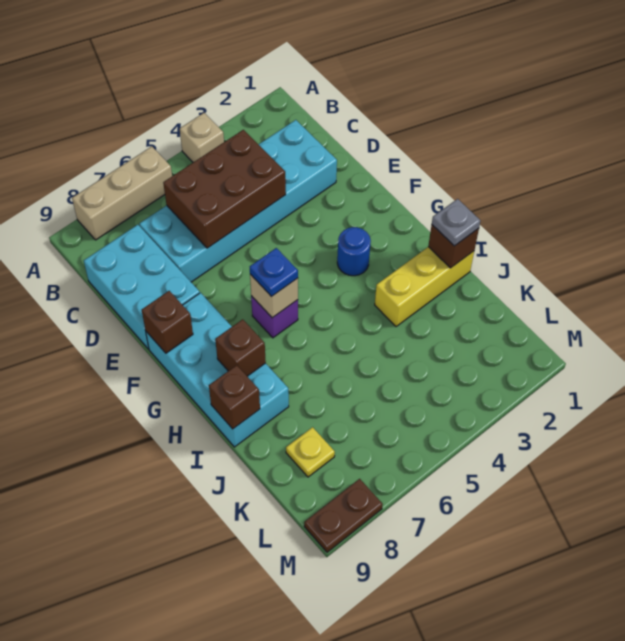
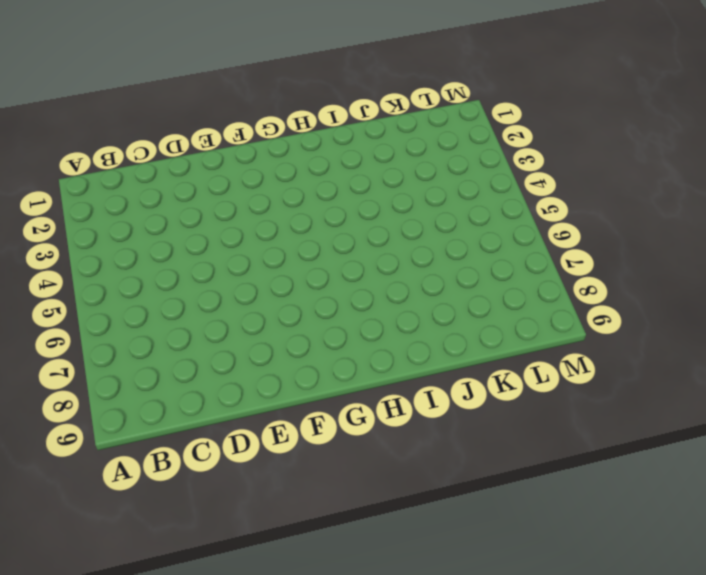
none -> tan 1x1 brick [180,113,224,162]
none -> tan 1x3 brick [72,146,172,240]
none -> cyan 2x6 brick [139,120,337,282]

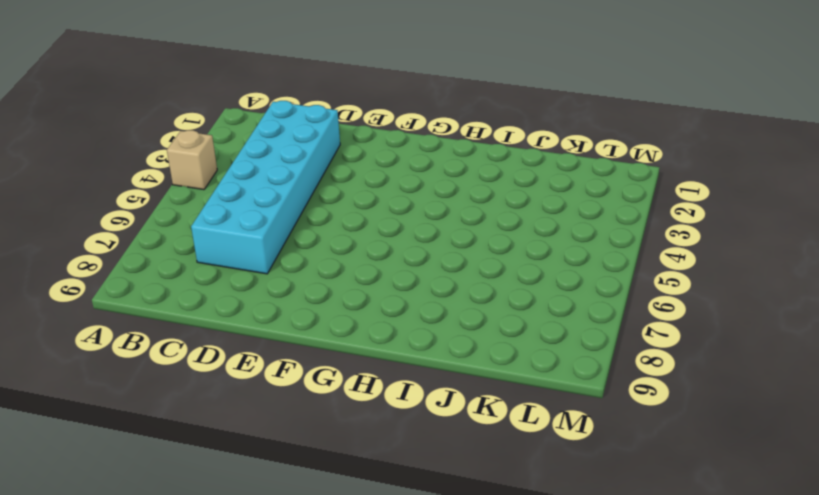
none -> tan 1x3 brick [72,146,172,240]
none -> cyan 2x3 brick [84,225,200,349]
none -> cyan 2x4 brick [146,293,289,447]

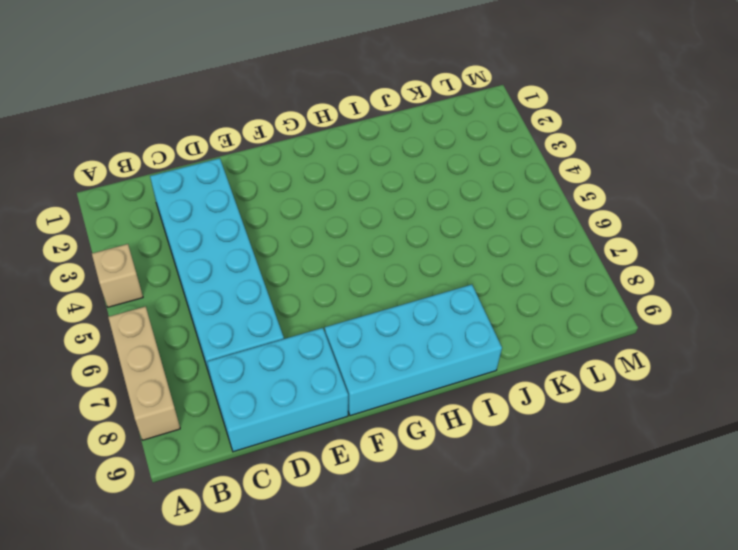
none -> blue 1x1 round brick [337,227,371,276]
none -> purple 1x1 brick [251,296,298,338]
none -> yellow 1x3 brick [375,247,474,327]

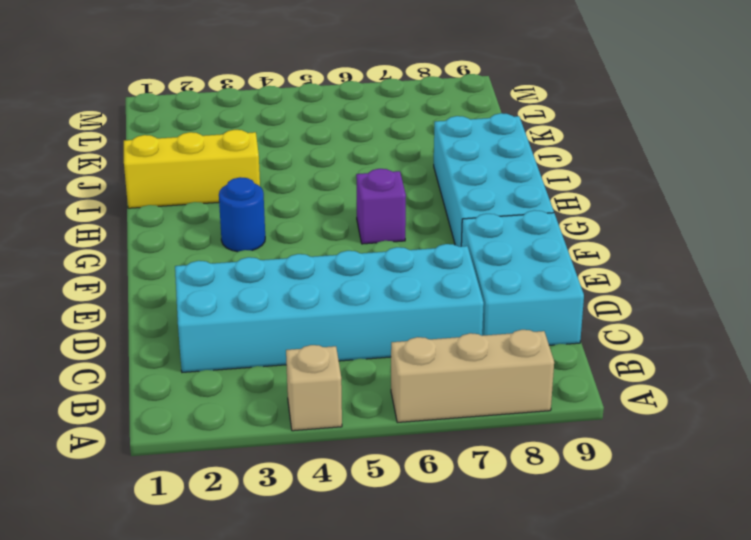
none -> yellow 1x1 plate [286,427,335,477]
none -> brown 1x2 plate [304,479,383,552]
none -> brown 2x3 brick [163,130,286,248]

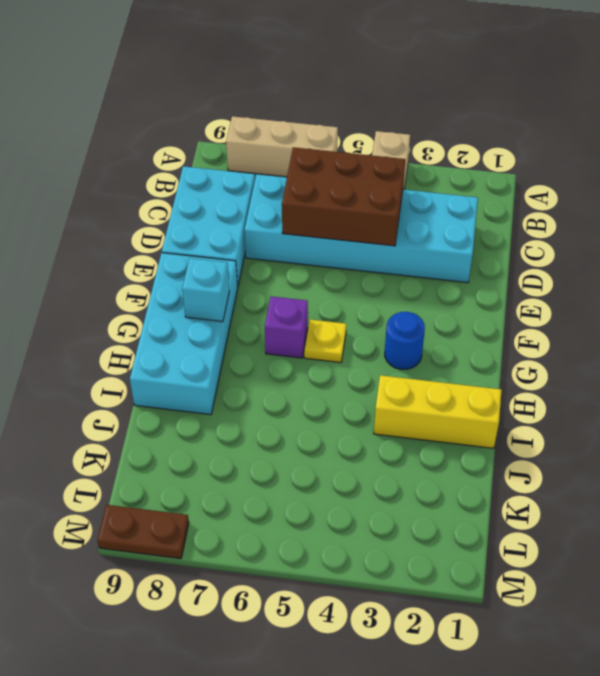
yellow 1x1 plate [304,320,346,362] -> yellow 1x1 plate moved to [286,427,335,477]
cyan 1x1 brick [182,258,229,322] -> none
none -> brown 1x1 brick [142,291,193,353]
none -> tan 1x1 brick [250,274,298,318]
none -> brown 1x1 brick [215,319,266,376]

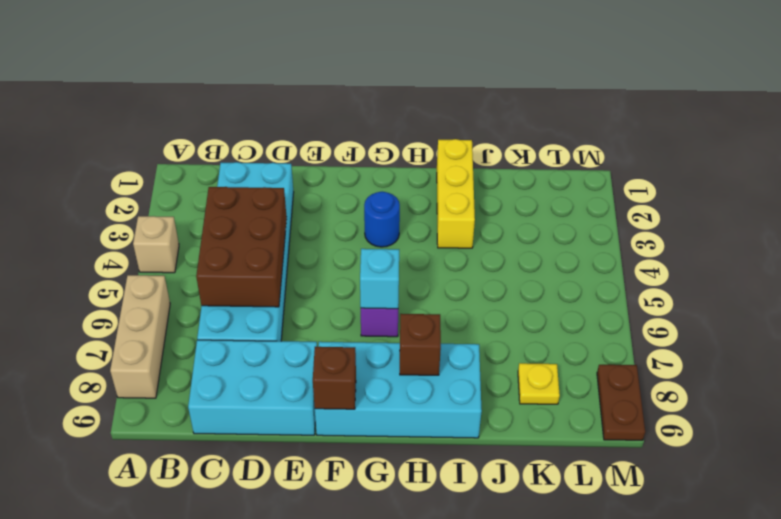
cyan 1x1 brick [360,249,399,309] -> tan 1x1 brick [250,274,298,318]
none -> brown 1x1 brick [428,225,479,268]
none -> brown 1x1 brick [209,365,260,429]
none -> blue 1x1 plate [250,248,298,297]

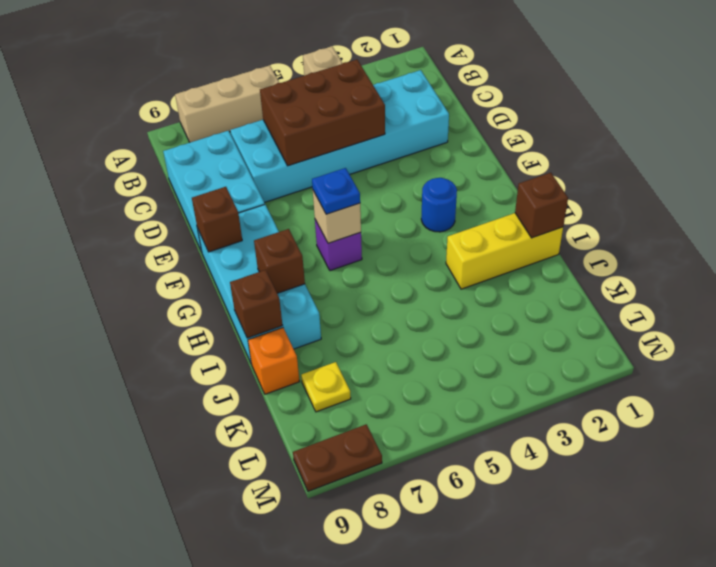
orange 1x1 brick [248,328,300,394] -> none
none -> grey 1x1 plate [432,199,480,246]

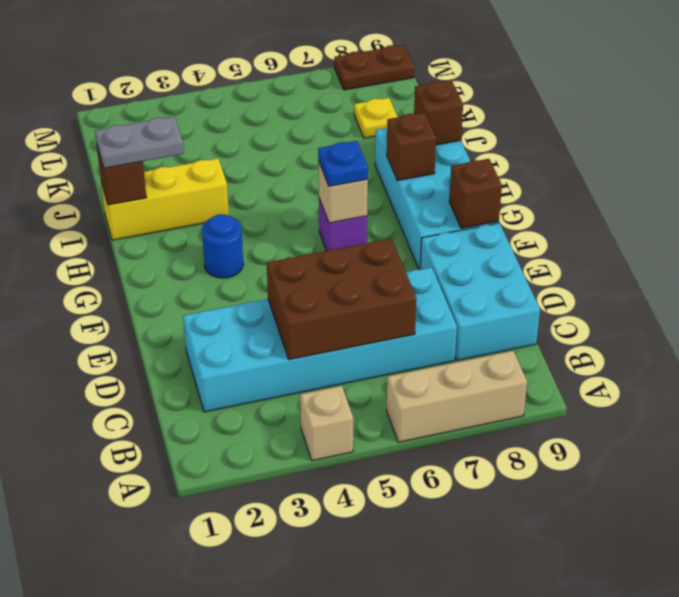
grey 1x2 plate [95,116,184,168] -> grey 1x1 plate [432,199,480,246]

